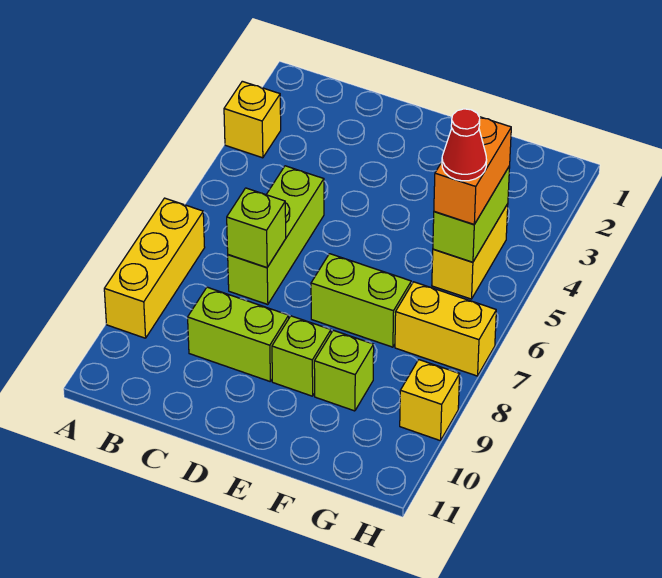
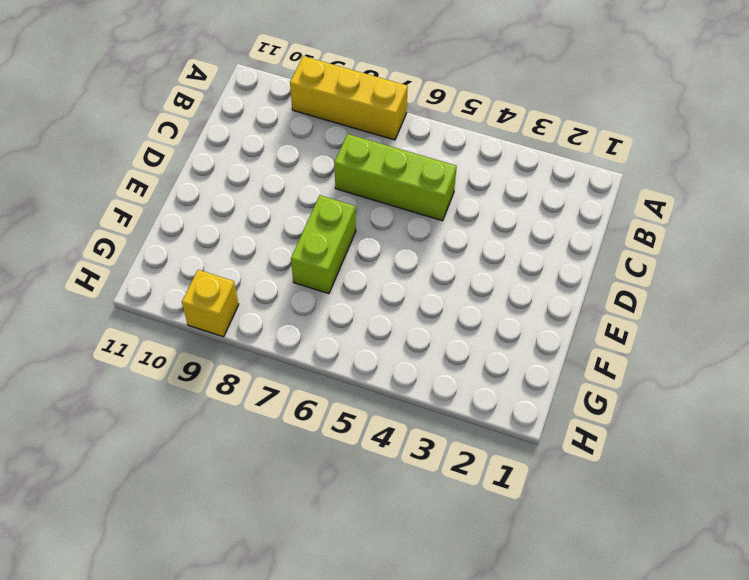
none -> yellow 1x1 brick [224,81,281,158]
none -> lime 1x2 brick [188,287,289,381]
none -> lime 1x1 brick [272,316,331,396]

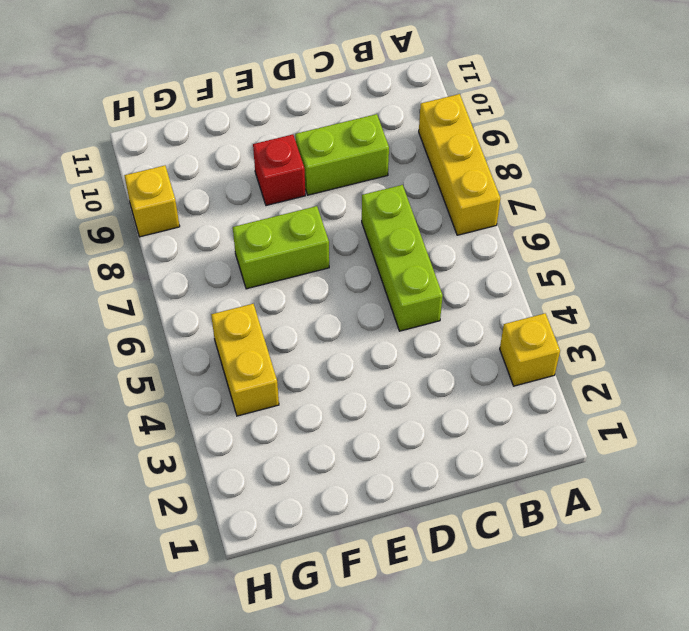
red 1x1 brick [253,134,305,206] -> lime 1x1 brick [272,316,331,396]
none -> lime 1x1 brick [314,330,374,411]
none -> yellow 1x2 brick [395,282,496,376]
none -> lime 1x1 brick [227,188,286,268]

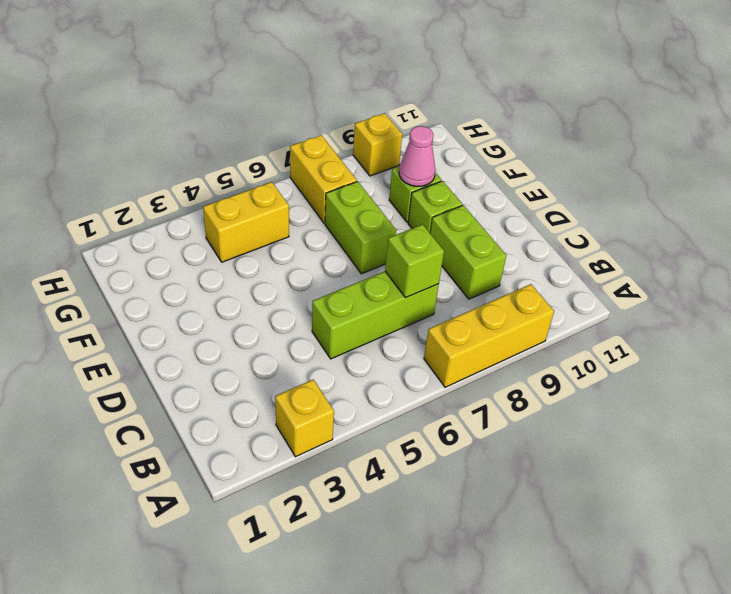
pink 1x1 cone [399,126,436,186] -> none
none -> lime 1x2 brick [433,166,510,262]
none -> orange 1x2 brick [434,117,511,224]
none -> red 1x1 cone [442,109,487,181]

